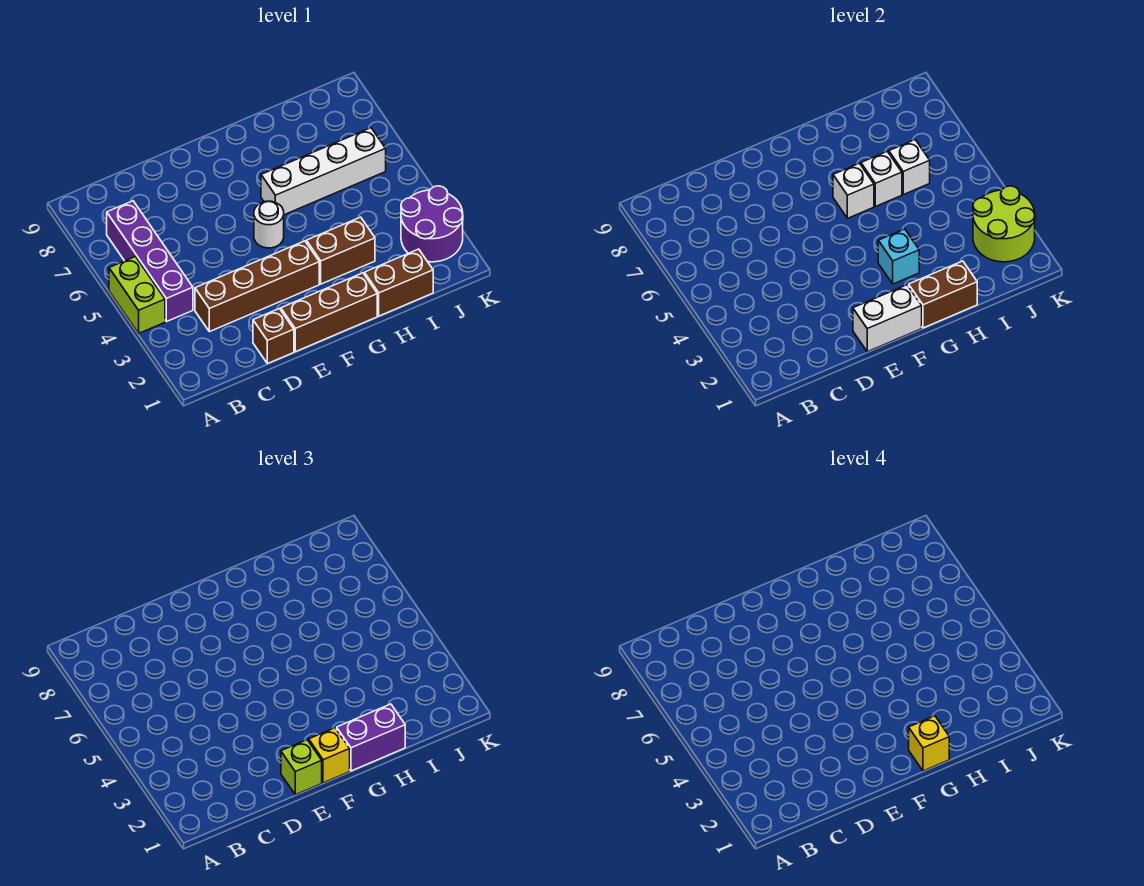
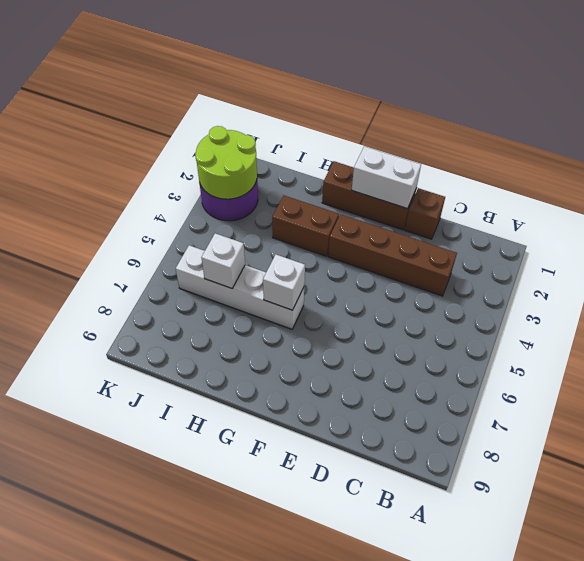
none -> lime 1x2 brick [109,257,165,333]
none -> purple 1x4 brick [107,201,193,322]
none -> white 1x1 round brick [254,201,284,248]

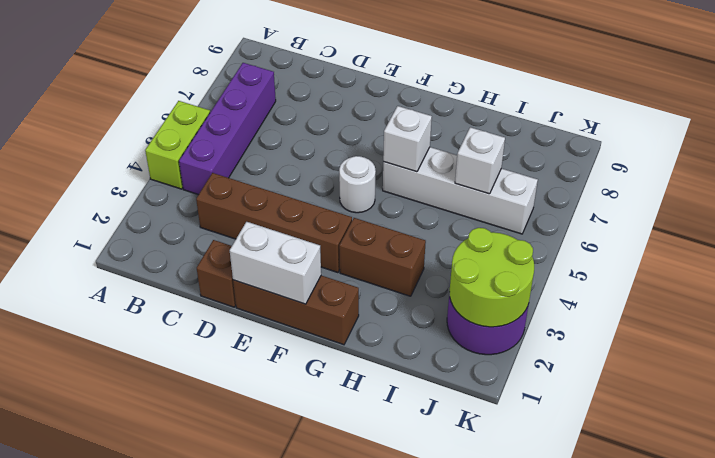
none -> brown 1x2 brick [364,249,433,316]
none -> brown 1x2 brick [909,261,977,328]
none -> cyan 1x1 brick [878,229,919,284]

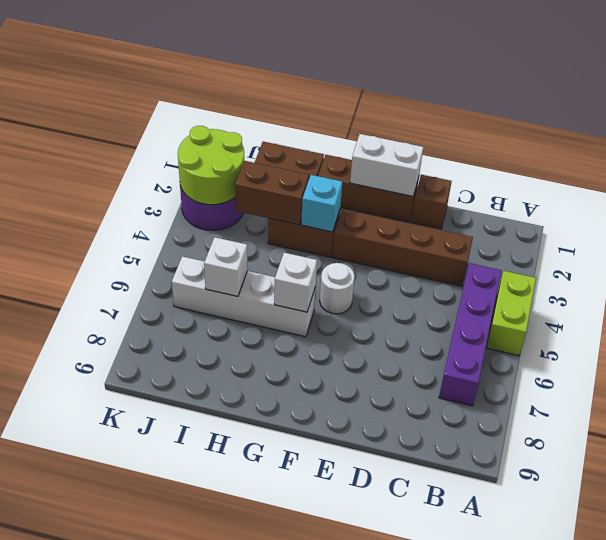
brown 1x2 brick [235,161,309,225] -> brown 1x2 brick moved to [909,261,977,328]
none -> white 1x1 brick [861,151,902,206]
none -> lime 1x1 brick [281,740,322,795]
none -> yellow 1x1 brick [309,728,350,783]

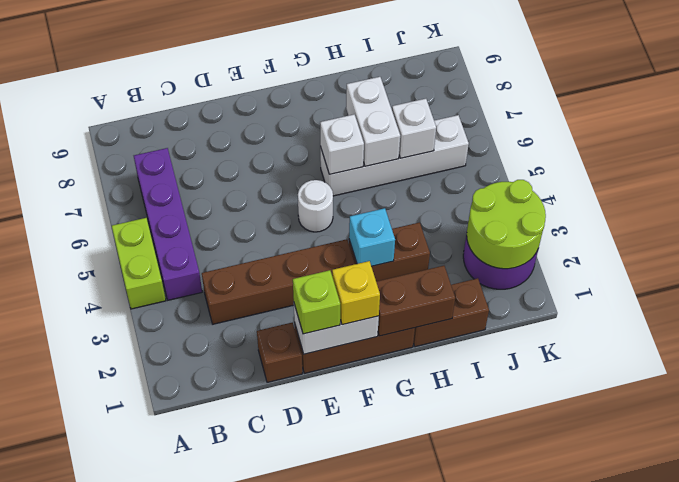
white 1x2 brick [346,77,400,166] -> white 1x1 brick [861,151,902,206]
none -> purple 1x2 brick [337,704,405,771]
none -> yellow 1x1 brick [909,716,949,771]

